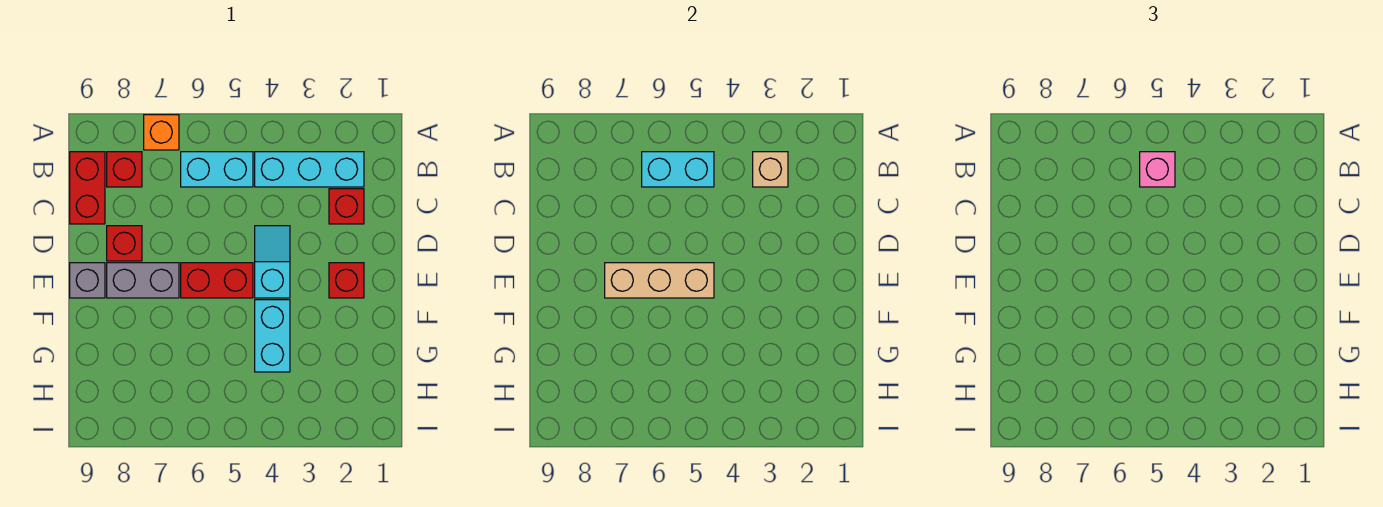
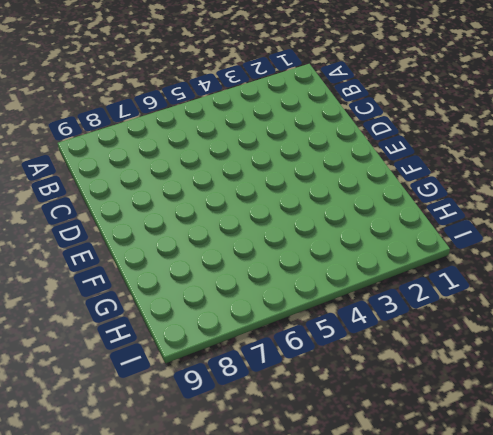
none -> orange 1x1 brick [144,115,179,150]
none -> cyan 1x3 brick [255,152,364,187]
none -> cyan 1x2 brick [181,152,253,187]

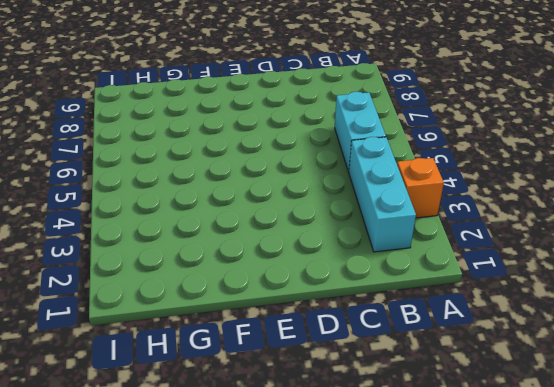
orange 1x1 brick [397,158,444,218] -> orange 1x1 brick moved to [144,115,179,150]
none -> red 1x1 brick [107,152,142,187]
none -> red 1x2 brick [70,152,105,224]
none -> red 1x1 brick [329,189,364,224]

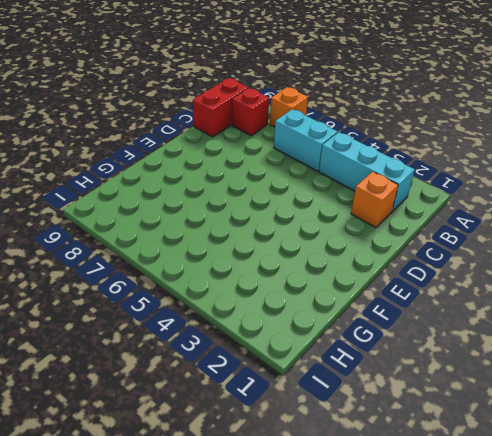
orange 1x1 brick [351,172,398,227] -> red 1x1 brick [329,189,364,224]
none -> cyan 1x2 slope [255,226,290,298]
none -> red 1x1 brick [107,226,142,261]
none -> red 1x1 brick [329,263,364,298]

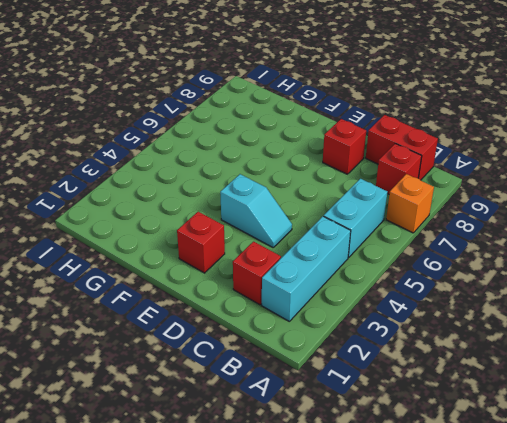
none -> red 1x2 brick [181,263,253,298]
none -> grey 1x2 brick [107,263,179,298]
none -> grey 1x1 brick [70,263,105,298]

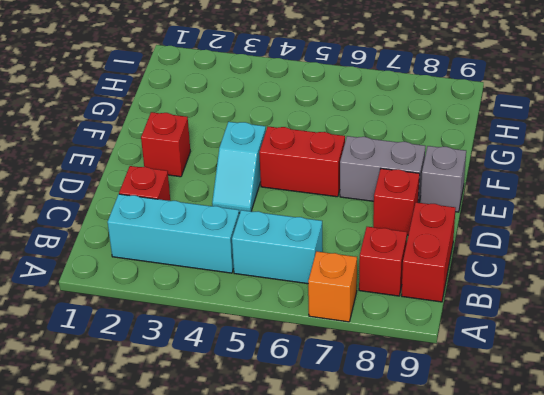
none -> cyan 1x2 brick [255,300,290,372]
none -> tan 1x1 brick [753,152,788,187]
none -> cyan 1x2 brick [642,152,714,187]

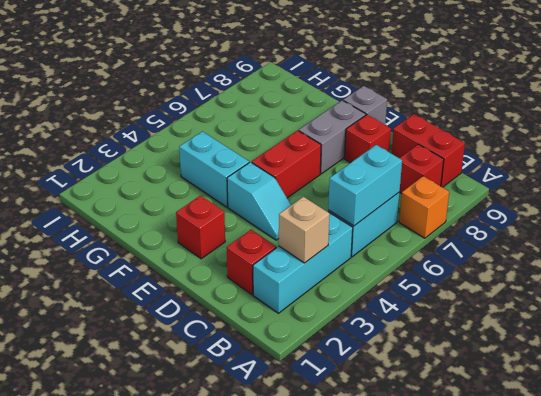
none -> tan 1x3 brick [605,263,714,298]
none -> pink 1x1 brick [1140,152,1175,187]

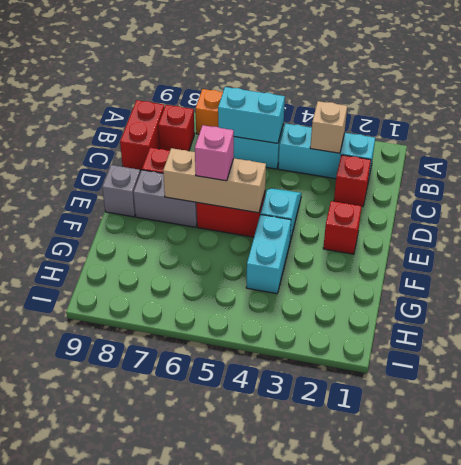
pink 1x1 brick [195,125,234,181] -> pink 1x1 brick moved to [1140,152,1175,187]

